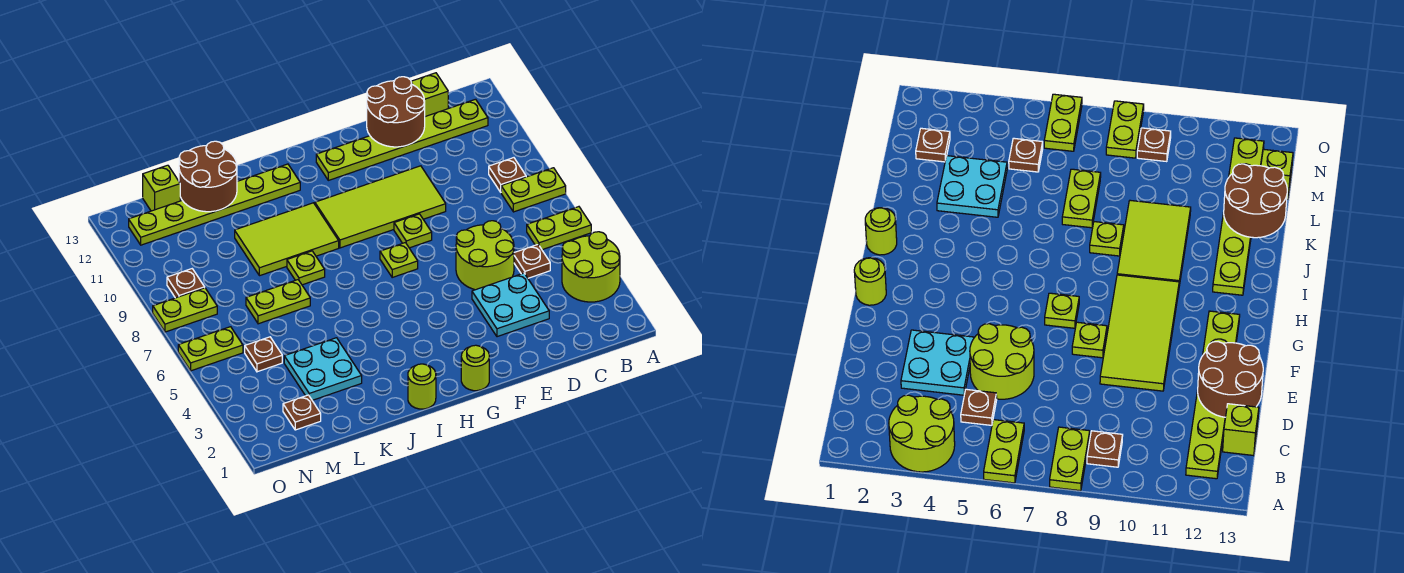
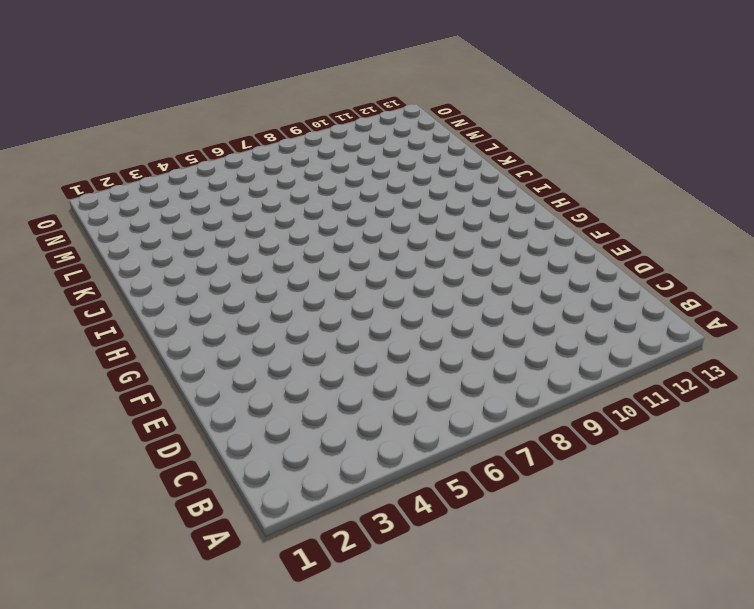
none -> lime 2x2 round brick [562,232,620,302]
none -> lime 1x2 plate [527,207,591,250]
none -> lime 1x2 plate [501,168,566,212]

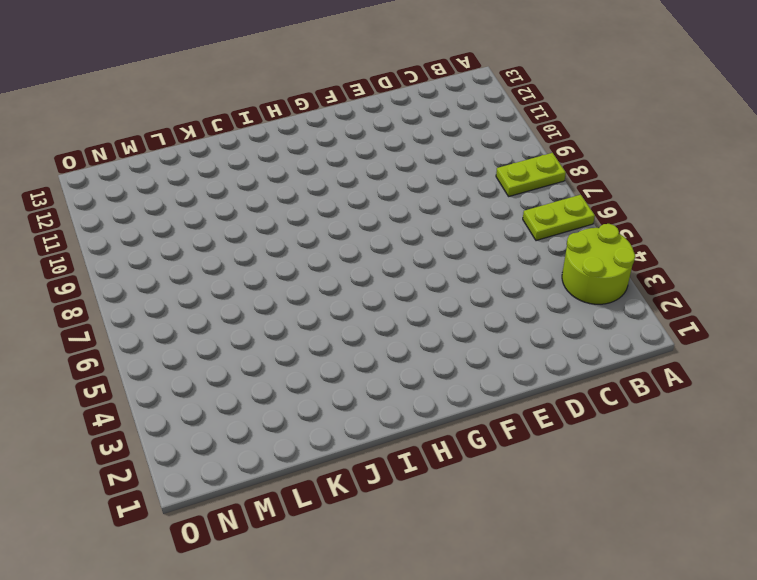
none -> brown 1x1 plate [489,158,526,192]
none -> lime 1x6 plate [316,99,488,180]
none -> brown 1x1 plate [514,245,550,278]

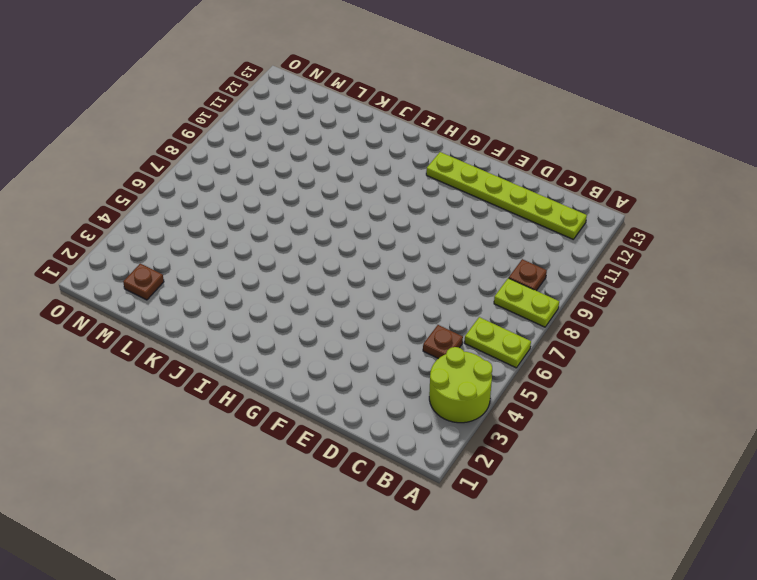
none -> lime 1x1 brick [411,73,448,117]
none -> cyan 2x2 plate [472,273,549,337]
none -> lime 2x2 round brick [456,221,514,290]

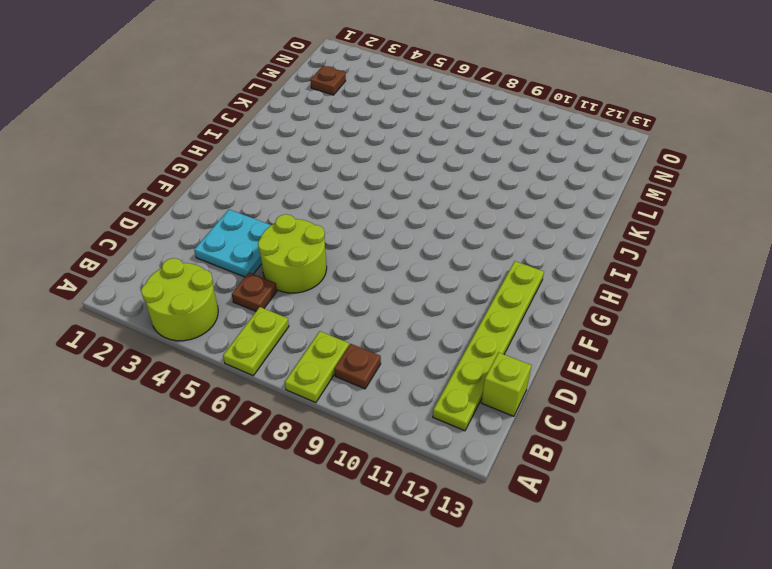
none -> lime 2x4 tile [315,166,446,248]
none -> lime 1x1 plate [394,214,432,248]
none -> lime 1x1 round brick [461,345,489,391]

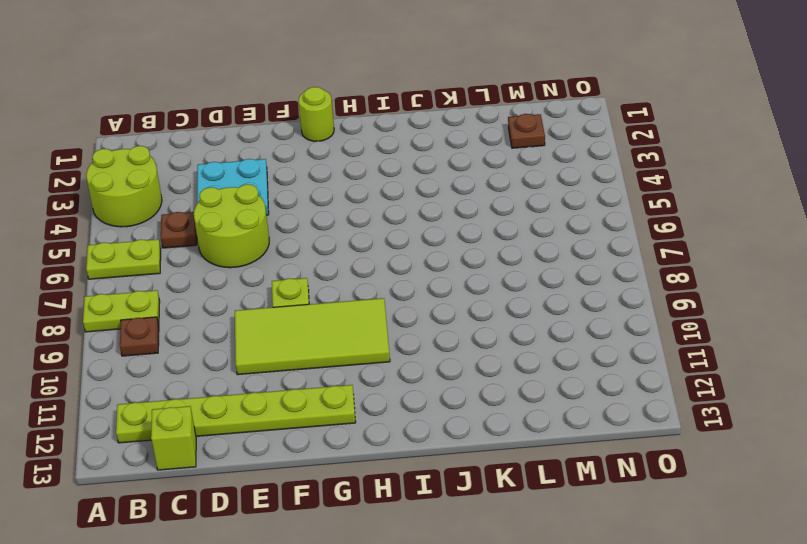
none -> lime 1x1 plate [380,243,418,277]
none -> lime 1x1 round brick [408,364,436,409]
none -> lime 2x3 tile [235,203,339,276]

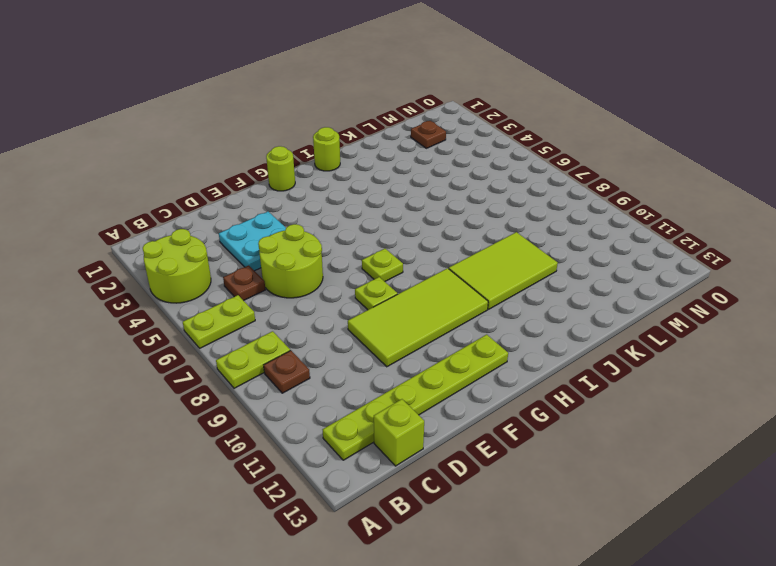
none -> lime 1x6 plate [129,164,300,245]
none -> lime 1x1 plate [287,251,325,285]
none -> cyan 2x2 plate [284,338,362,400]

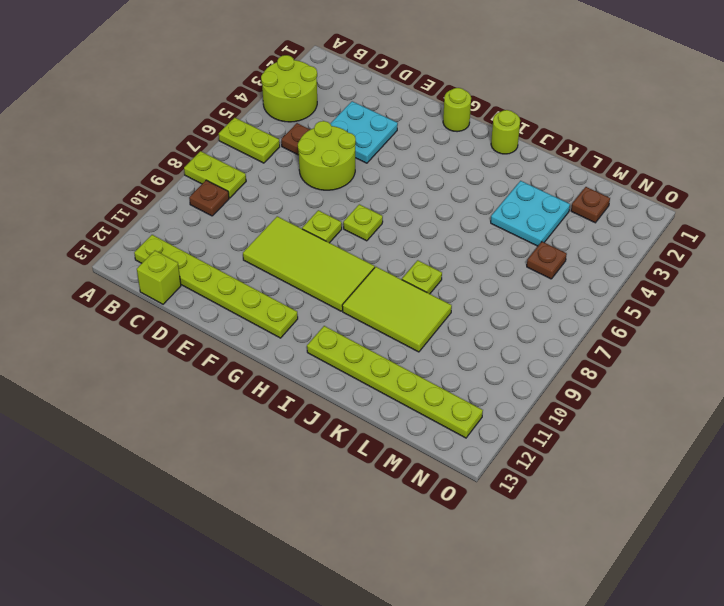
none -> lime 1x2 plate [246,280,310,324]
none -> lime 1x1 brick [143,165,180,211]
none -> lime 1x2 plate [178,327,243,371]

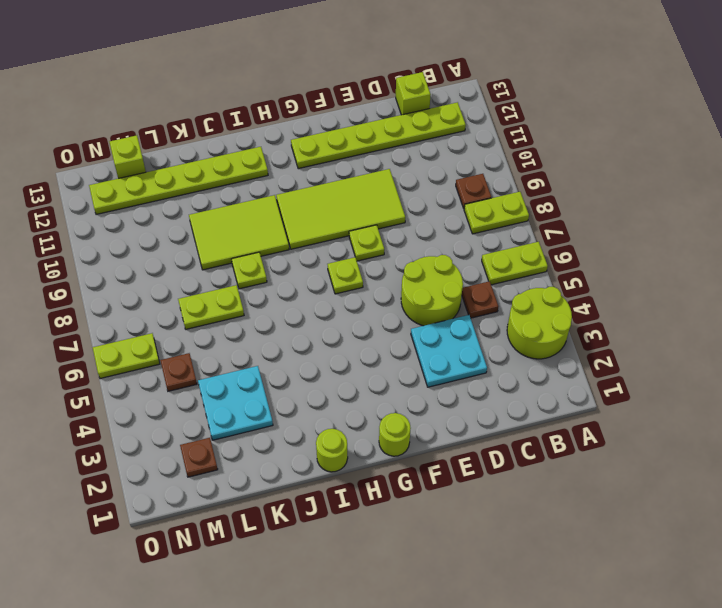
none -> lime 1x2 plate [153,288,217,332]
none -> brown 1x1 plate [167,269,205,298]
none -> brown 2x2 round brick [367,77,425,147]

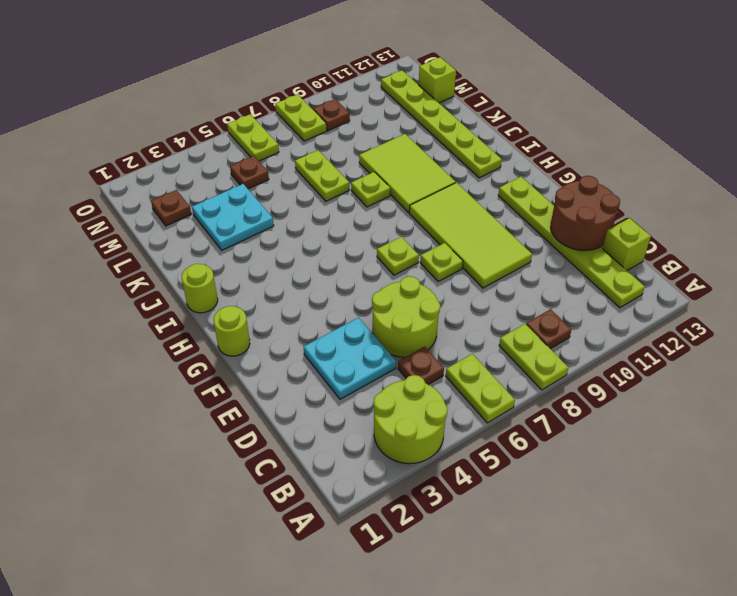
none -> brown 2x2 round brick [179,141,237,212]

